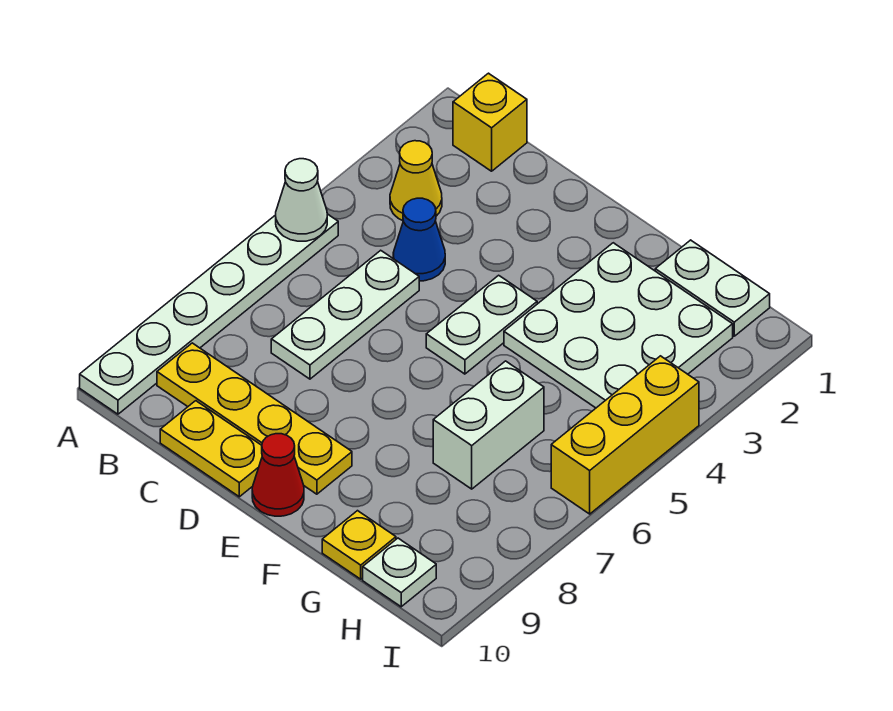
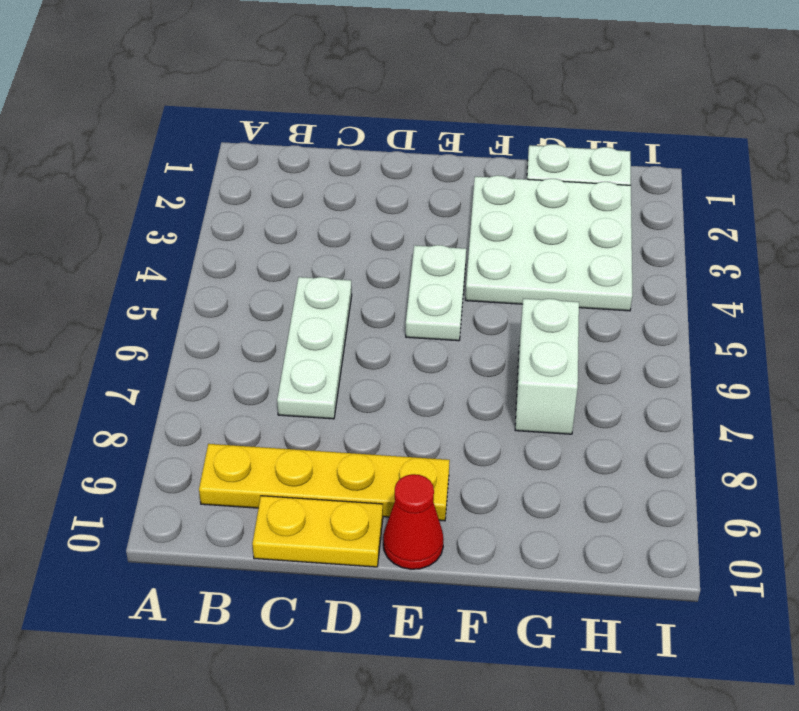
none -> white 1x6 plate [80,214,338,414]
none -> yellow 1x1 brick [453,73,527,171]
none -> yellow 1x1 cone [390,141,442,221]

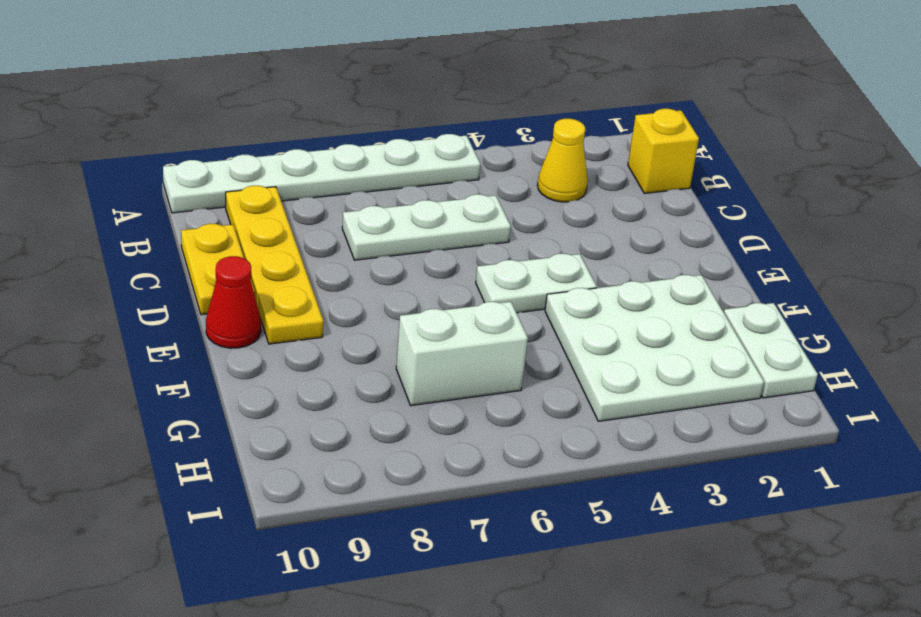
none -> blue 1x1 cone [393,198,445,281]
none -> yellow 1x1 plate [322,511,396,579]
none -> white 1x1 plate [363,538,436,607]

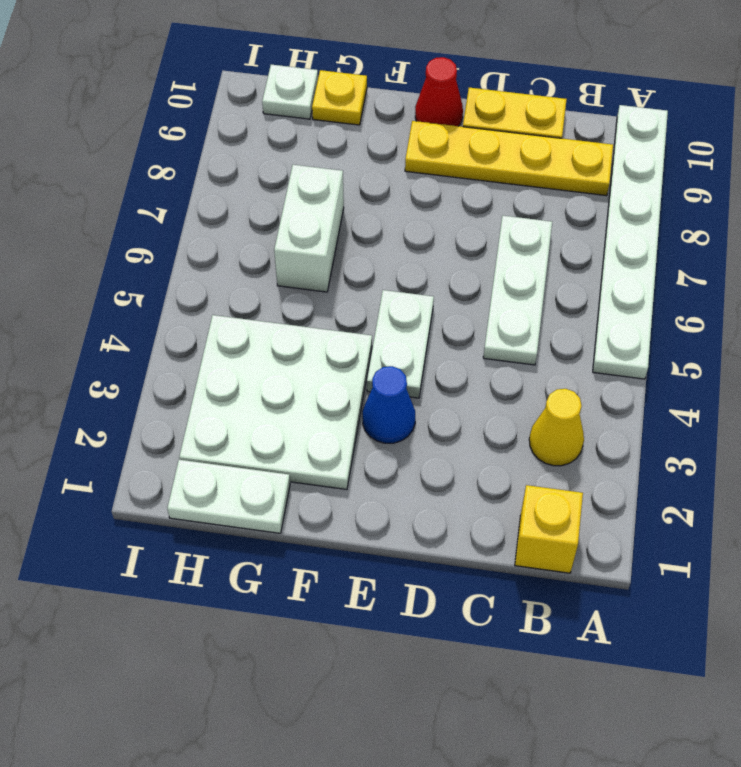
blue 1x1 cone [362,366,415,443] -> blue 1x1 cone moved to [393,198,445,281]
none -> yellow 1x3 brick [551,356,699,514]
none -> white 1x1 cone [276,159,327,241]

